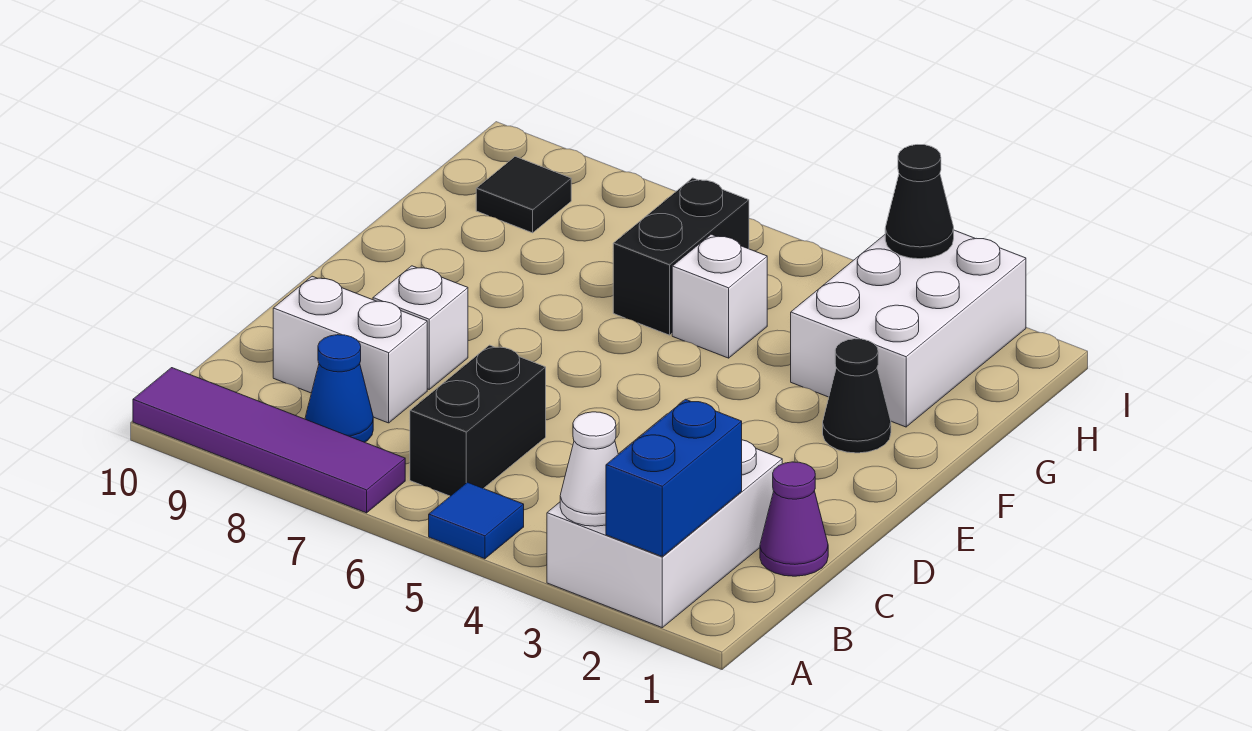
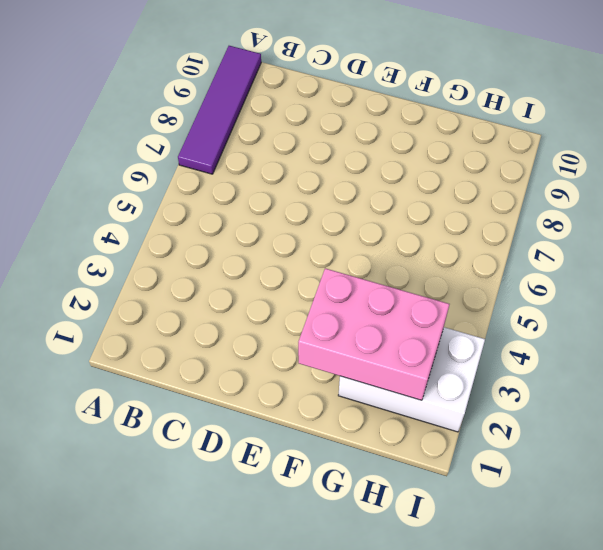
pink 2x3 brick [298,268,450,400] -> none
none -> white 2x3 brick [547,414,782,628]
none -> blue 1x1 tile [429,482,524,559]
none -> black 1x2 brick [410,345,546,496]

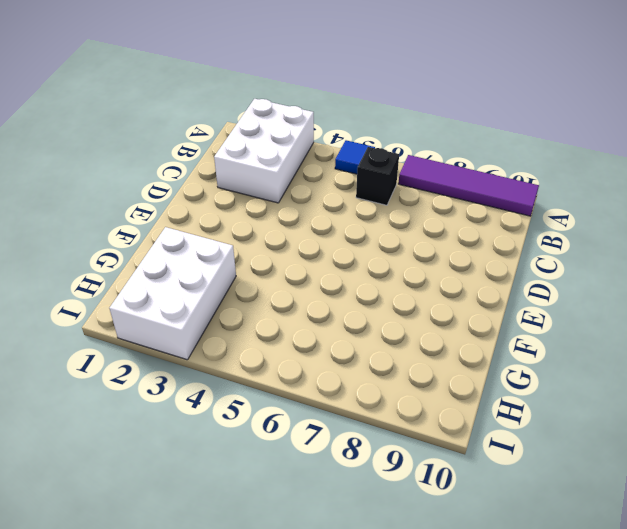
black 1x1 brick [356,147,399,205] -> black 1x2 brick [410,345,546,496]
none -> blue 1x1 cone [305,335,373,442]
none -> purple 1x1 cone [760,462,828,576]
none -> white 1x2 brick [273,276,427,423]

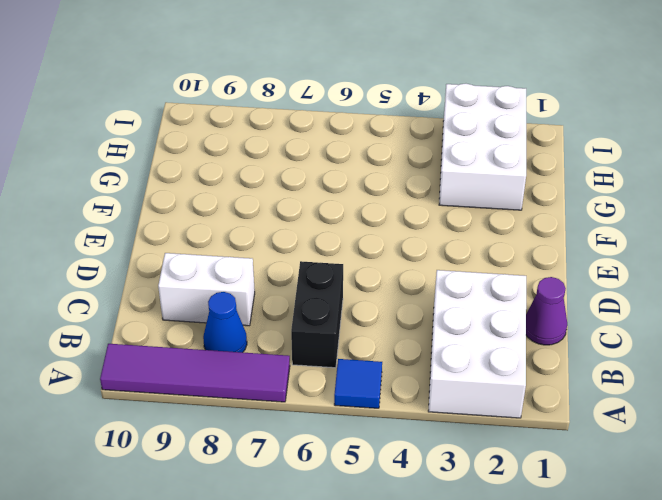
none -> white 1x1 brick [373,266,468,389]
none -> black 1x1 cone [823,339,891,453]
none -> white 1x1 brick [672,234,767,358]

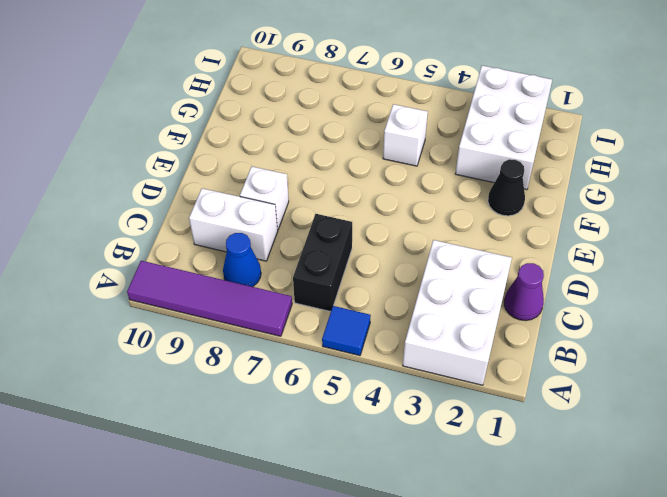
none -> black 1x2 brick [613,178,749,335]
none -> black 1x1 tile [476,157,571,233]
none -> blue 1x2 brick [606,399,742,556]

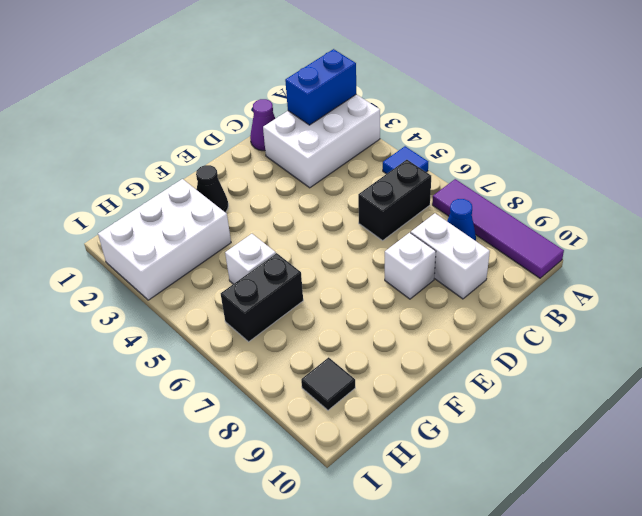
none -> white 1x1 cone [560,412,618,526]
none -> black 1x1 cone [885,145,954,259]

